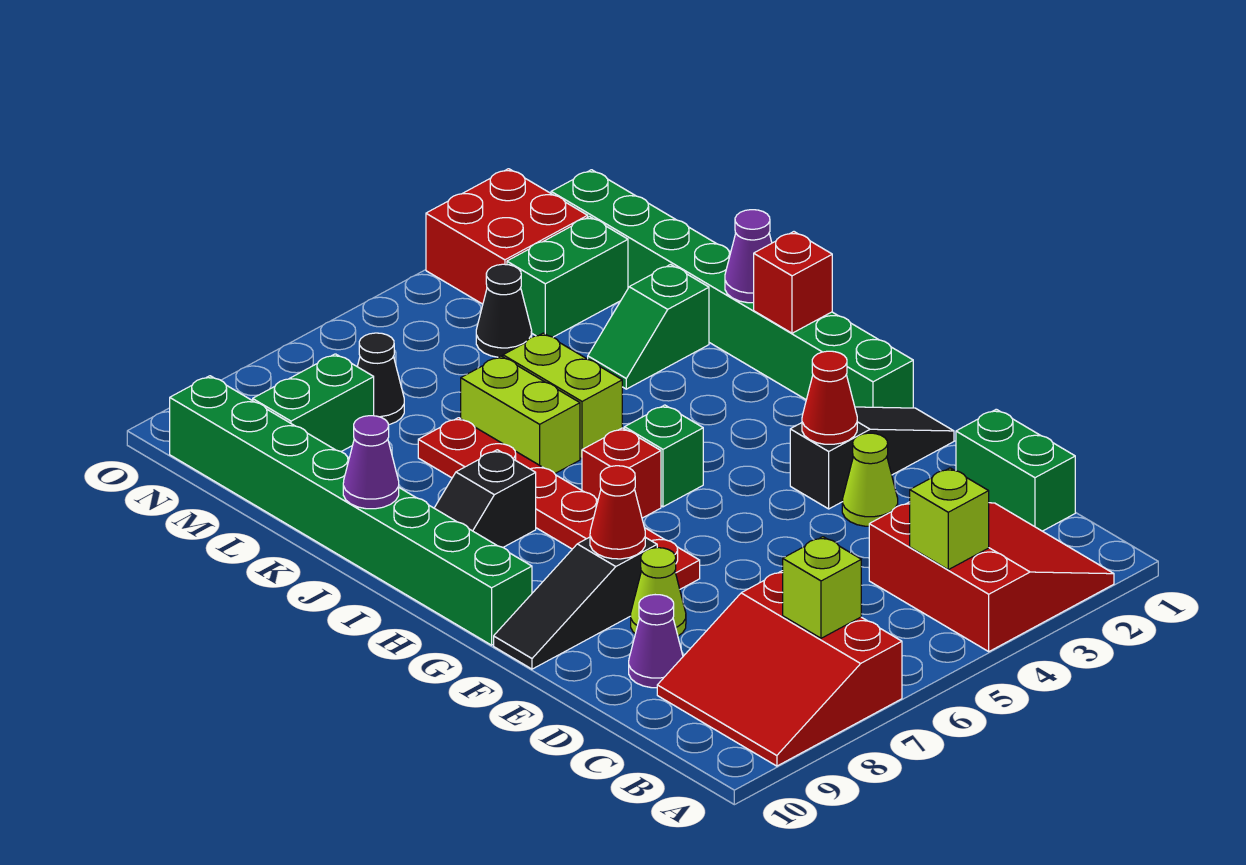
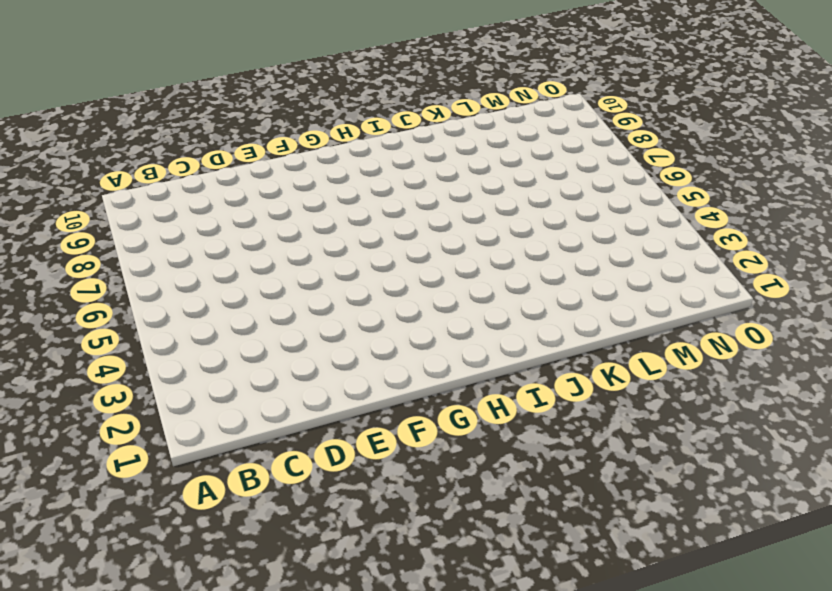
none -> red 3x3 slope [869,502,1114,651]
none -> red 3x3 slope [657,571,902,766]
none -> green 1x2 brick [956,409,1075,531]

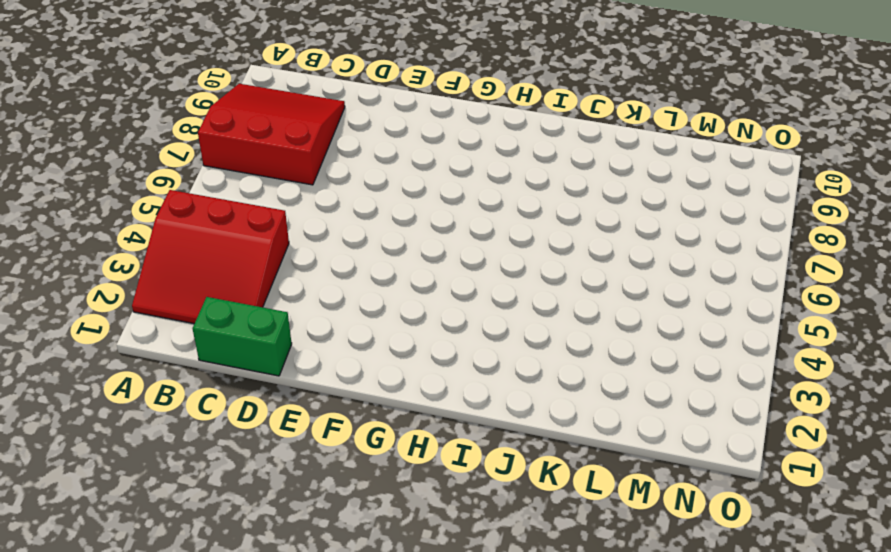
none -> purple 1x1 cone [629,595,683,688]
none -> lime 1x1 cone [842,433,898,526]
none -> lime 1x1 cone [631,548,686,636]

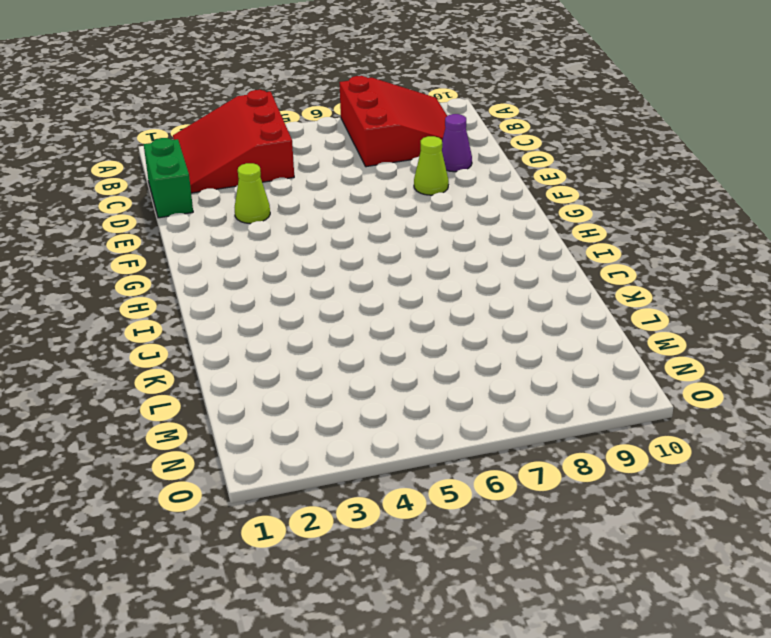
none -> black 1x3 slope [790,407,954,509]
none -> red 1x6 plate [418,418,700,589]
none -> black 1x3 slope [494,537,657,669]

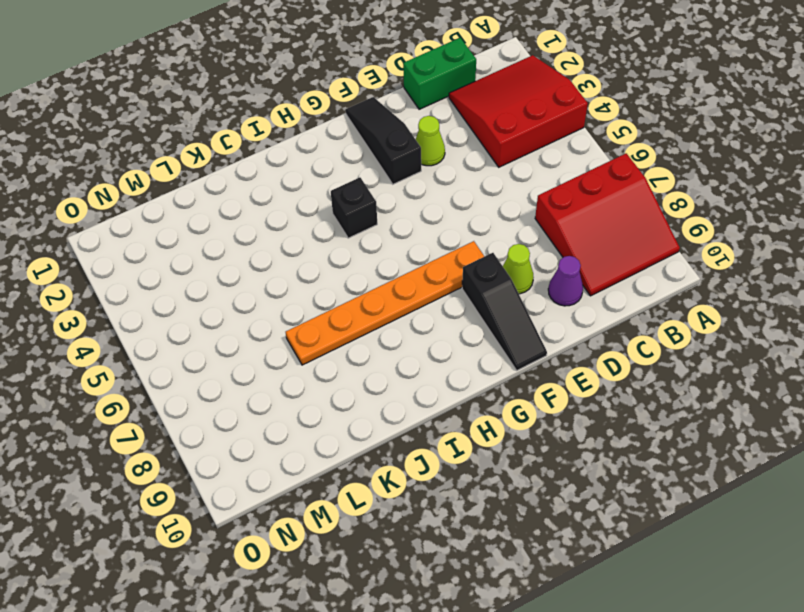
orange 1x6 plate [286,241,484,365] -> red 1x6 plate [418,418,700,589]
black 1x1 brick [331,178,377,238] -> none
none -> green 1x8 brick [551,170,913,408]
none -> green 1x8 brick [170,376,532,645]
none -> green 1x1 brick [624,405,703,507]

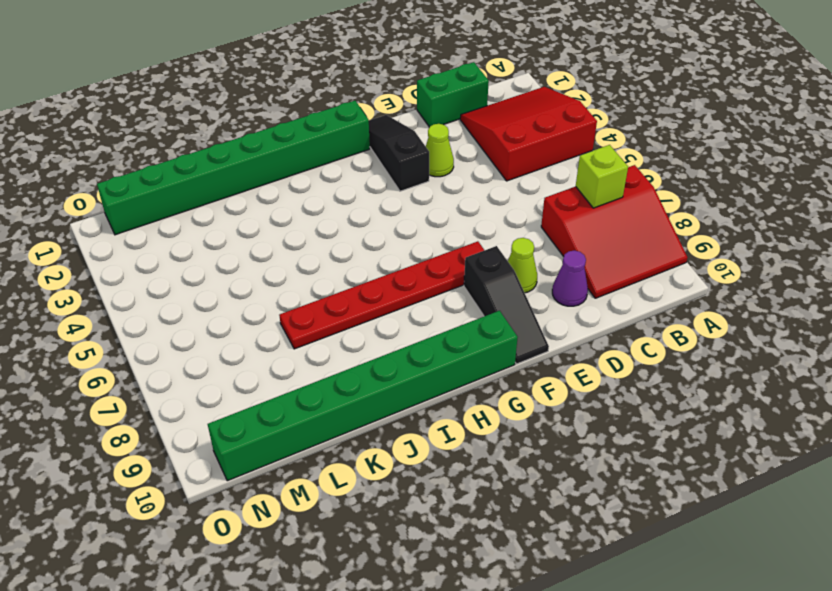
none -> green 1x1 brick [624,405,703,507]
none -> red 1x1 brick [582,428,661,518]
none -> black 1x2 slope [435,450,536,547]

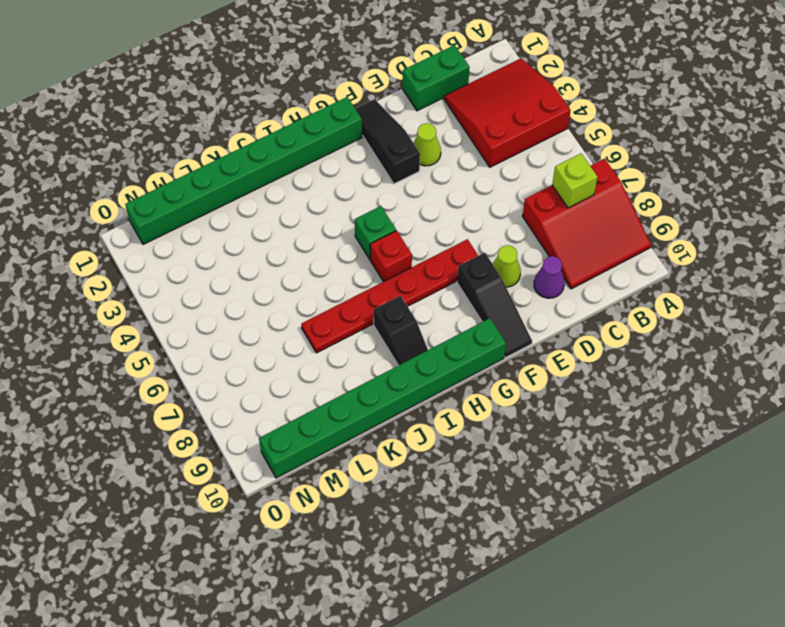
none -> lime 1x2 brick [503,333,622,459]
none -> lime 1x2 brick [461,356,580,474]
none -> green 1x2 slope [588,265,709,389]

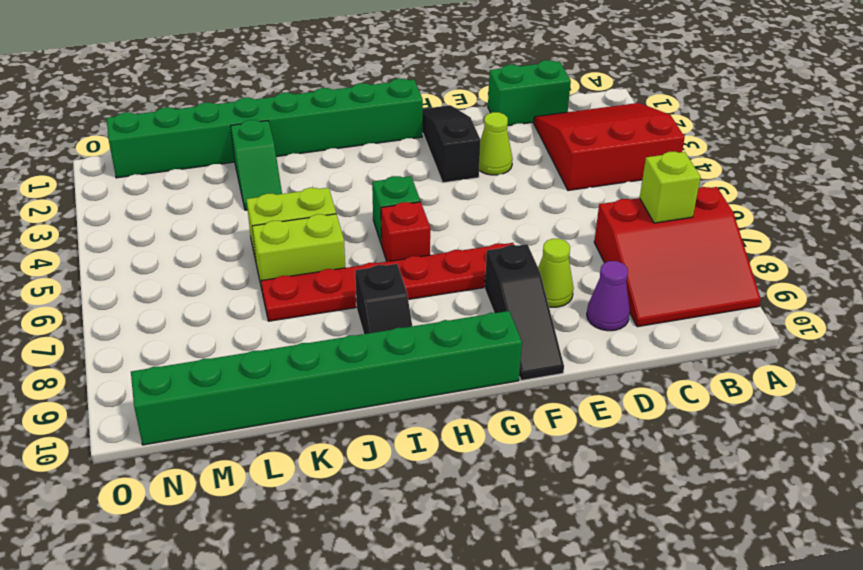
none -> green 1x2 brick [507,217,628,337]
none -> black 1x1 cone [476,264,532,357]
none -> black 1x1 cone [357,333,404,425]

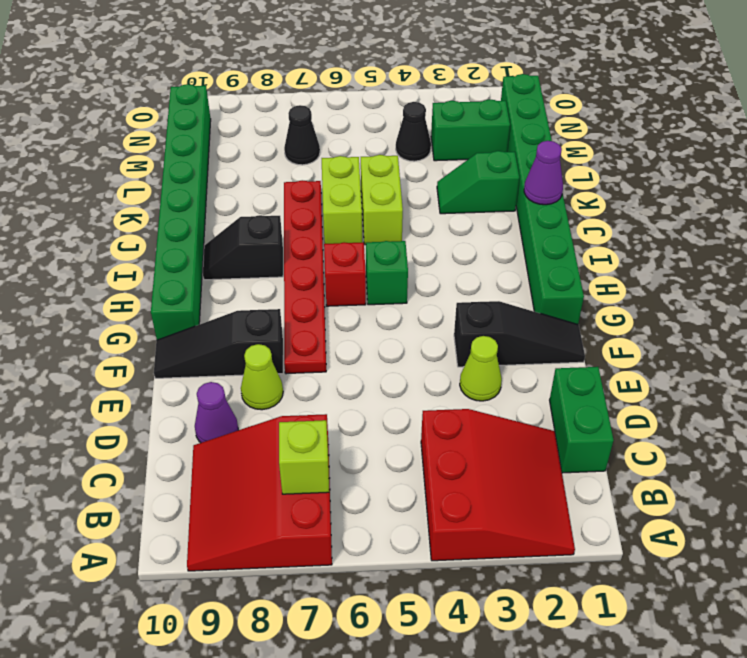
none -> green 1x2 brick [253,354,374,451]
none -> red 2x2 brick [426,169,588,304]
none -> lime 1x1 brick [910,468,989,570]

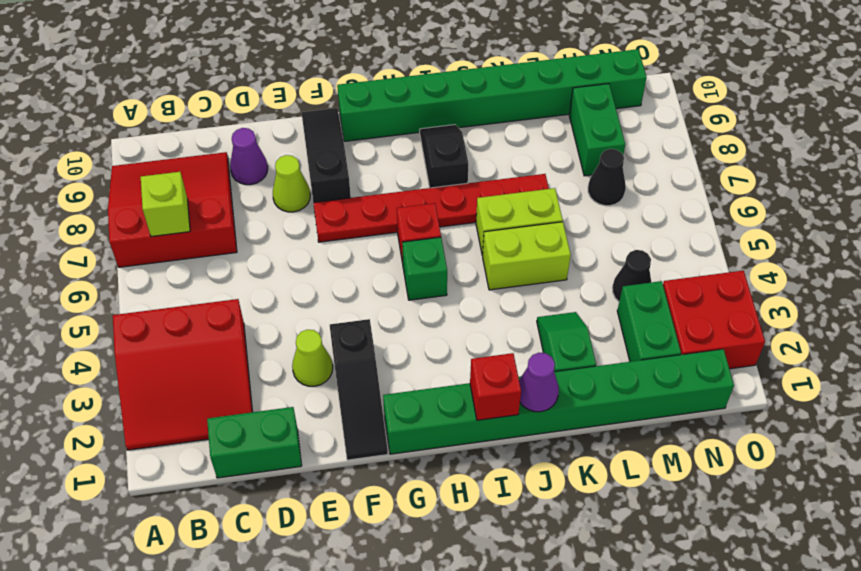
none -> lime 1x1 brick [910,468,989,570]
none -> red 1x1 cone [802,351,857,444]
none -> red 1x1 cone [590,466,645,559]

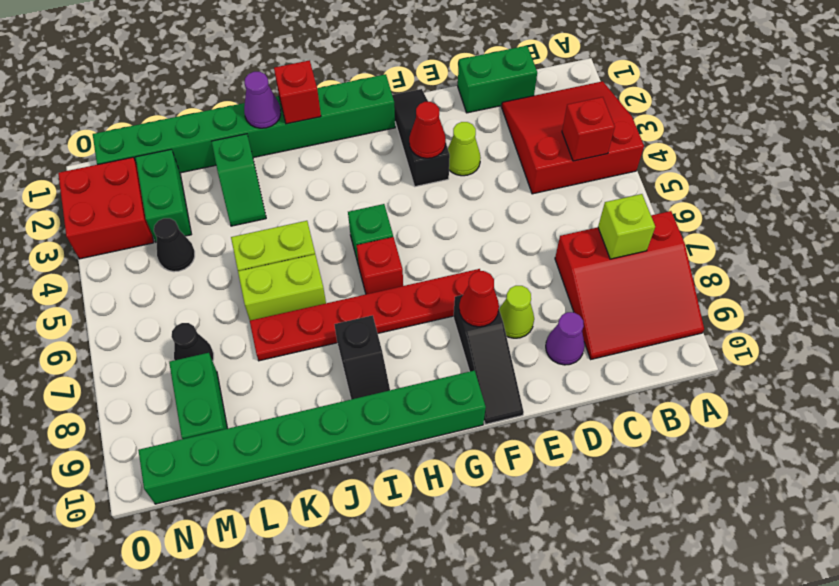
red 1x1 brick [562,97,615,161] -> lime 1x1 brick [910,468,989,570]
none -> purple 1x1 cone [343,416,399,509]

